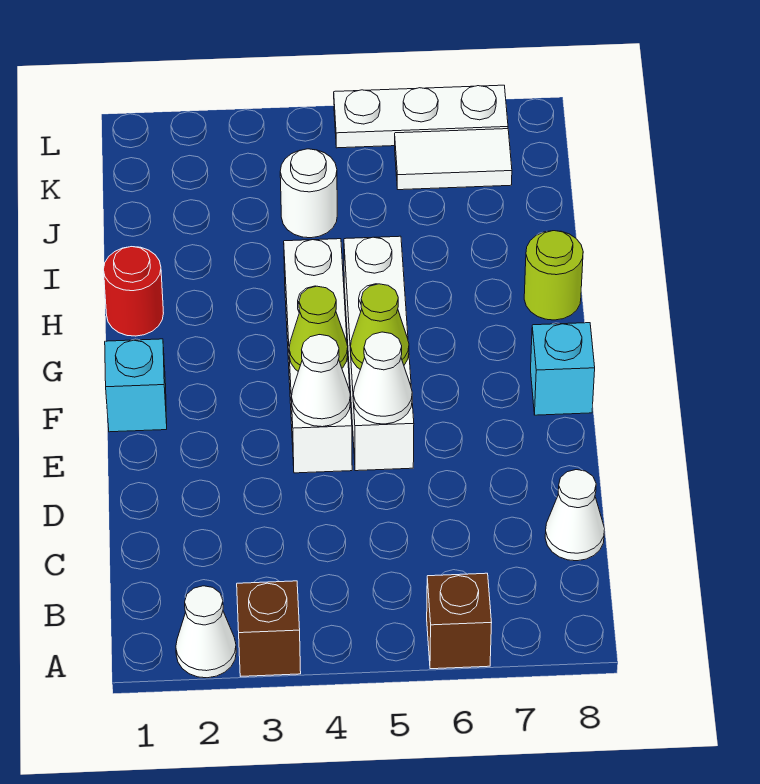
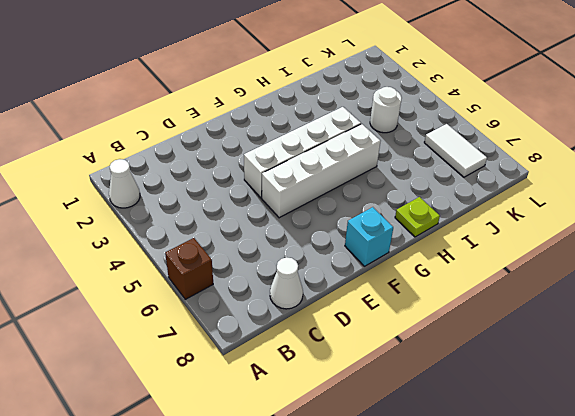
lime 1x1 plate [395,197,440,237] -> lime 1x1 round brick [524,231,583,320]
none -> brown 1x1 brick [237,581,301,676]
none -> cyan 1x1 brick [105,339,167,432]
none -> red 1x1 round brick [103,247,163,336]

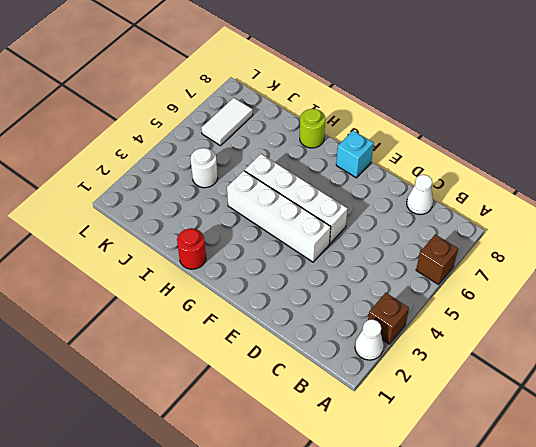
none -> cyan 1x1 brick [105,339,167,432]
none -> white 1x3 plate [334,85,508,148]
none -> white 1x1 cone [292,335,351,427]

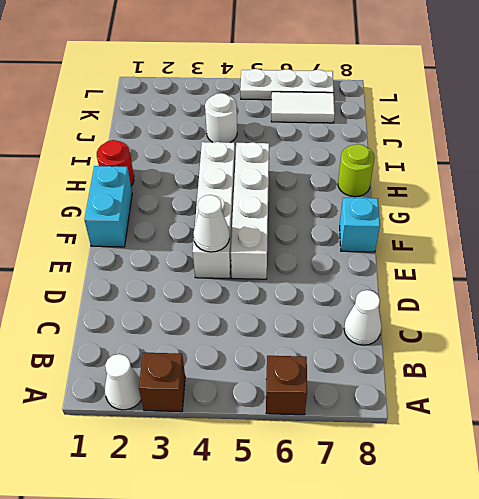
cyan 1x2 brick [84,166,132,247] -> cyan 1x1 brick [105,339,167,432]
none -> white 1x1 cone [353,332,412,424]
none -> lime 1x1 cone [289,286,348,371]
none -> lime 1x1 cone [351,284,409,369]

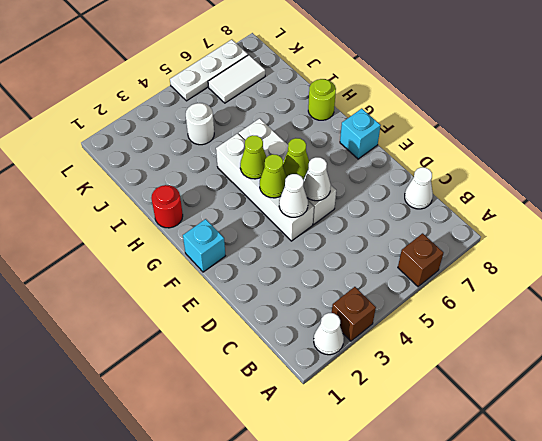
lime 1x1 cone [240,135,267,179] -> none

